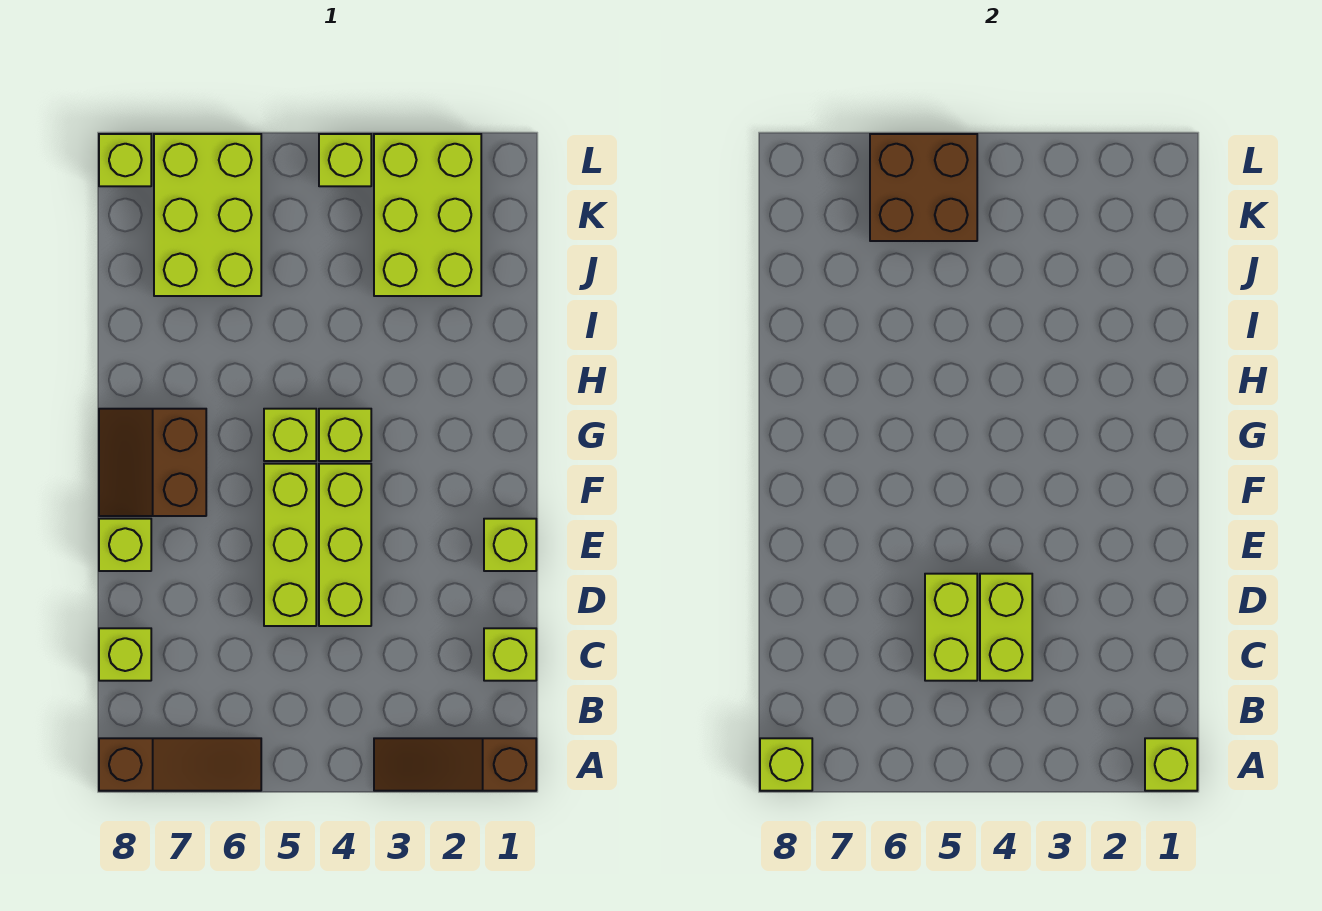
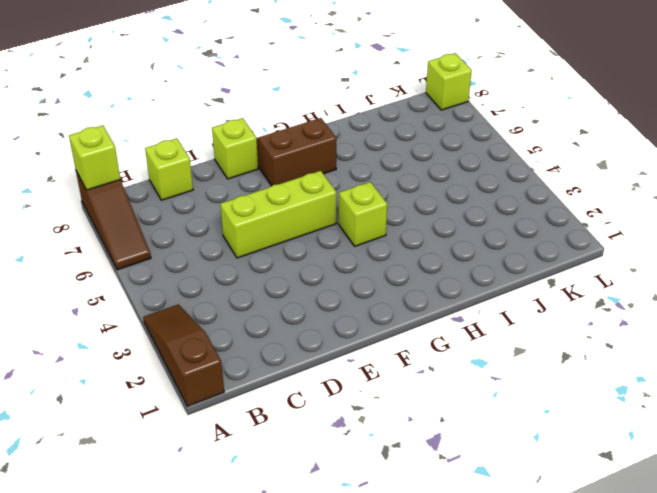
none -> lime 1x1 brick [484,628,536,681]
none -> lime 1x3 brick [319,464,371,626]
none -> lime 1x1 brick [484,519,536,571]

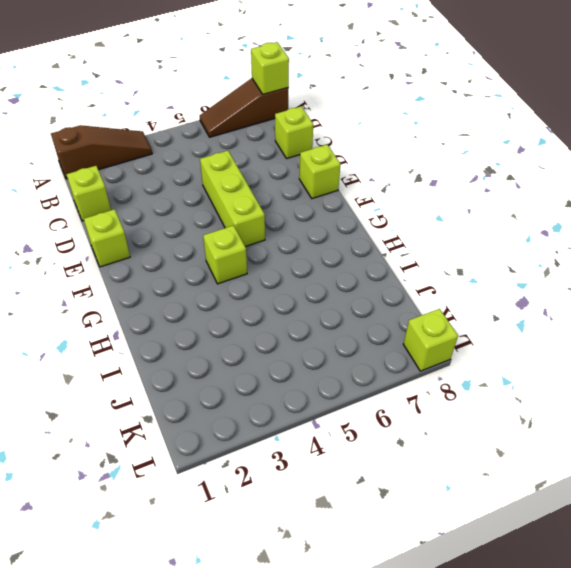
none -> lime 1x3 brick [319,464,371,626]
none -> brown 2x2 slope [99,409,206,516]
none -> lime 1x1 brick [264,409,316,461]

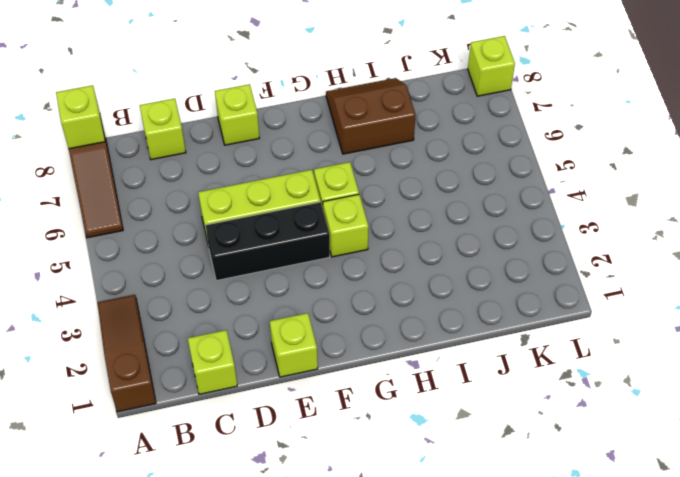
black 1x3 brick [205,202,330,281] -> lime 1x3 brick [319,464,371,626]
brown 2x2 slope [326,78,416,154] -> brown 2x2 slope moved to [99,409,206,516]
none -> lime 2x3 brick [374,134,481,296]
none -> lime 2x3 brick [154,134,261,296]
none -> lime 1x1 brick [319,134,371,186]

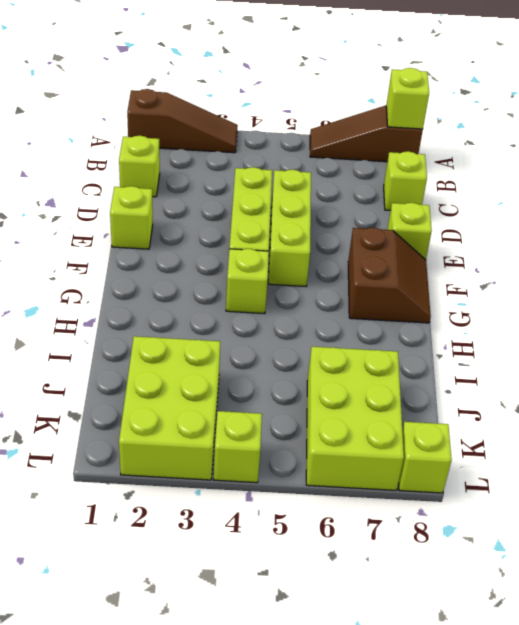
none -> lime 1x1 brick [264,409,316,461]
none -> lime 1x1 brick [1145,738,1197,791]
none -> lime 1x2 brick [980,574,1032,681]

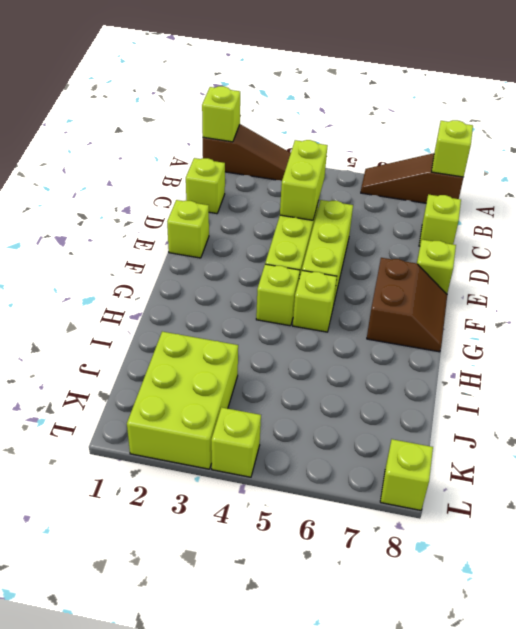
none -> lime 2x3 brick [154,134,261,296]
none -> lime 1x2 brick [925,574,977,681]
none -> brown 2x2 brick [870,134,977,241]

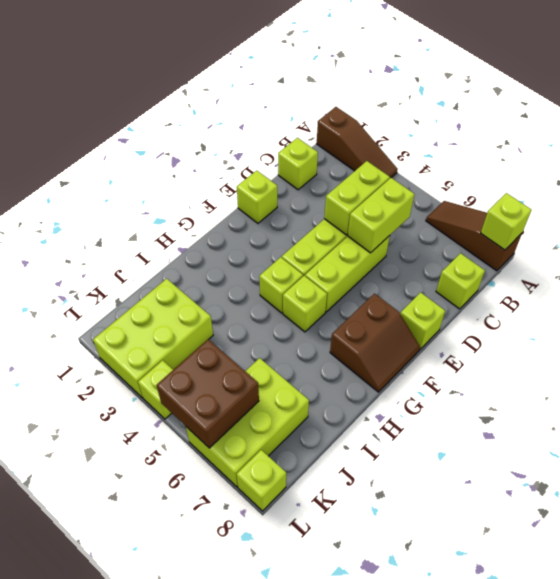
none -> lime 1x1 brick [1145,738,1197,791]

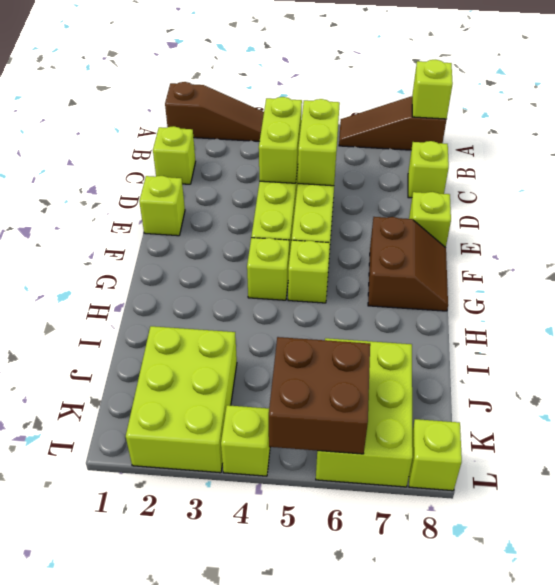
none -> lime 1x1 brick [1145,738,1197,791]

